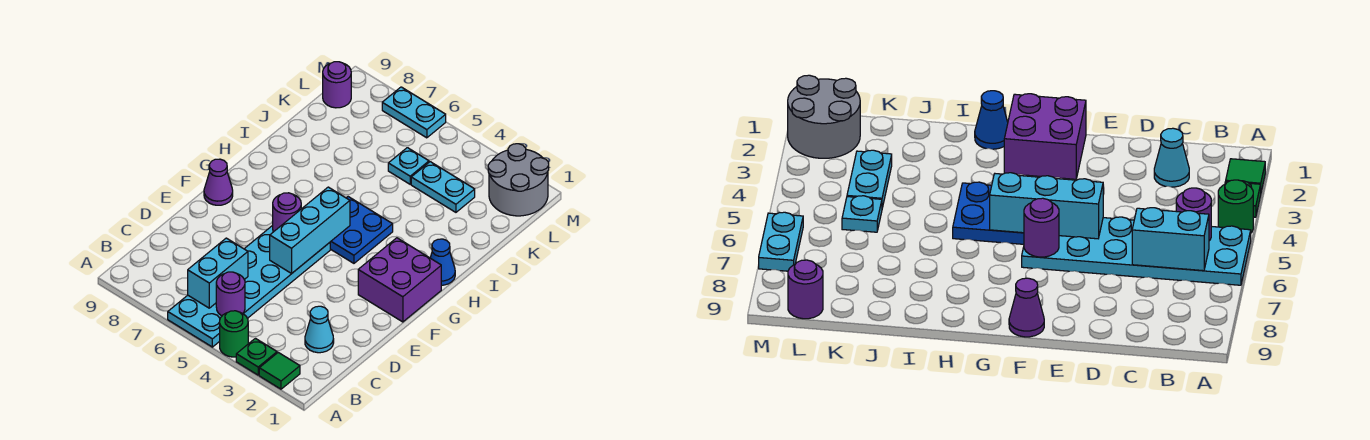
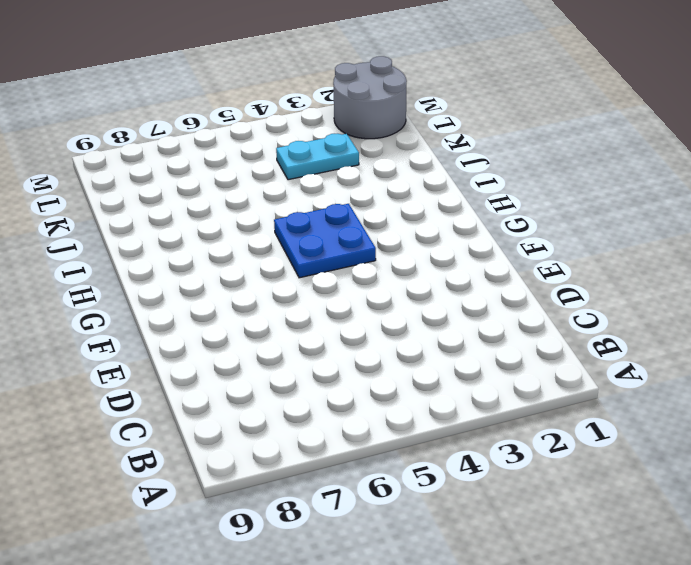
none -> green 1x1 tile [259,353,300,389]
none -> green 1x1 plate [236,338,277,375]
none -> green 1x1 round brick [220,311,248,357]

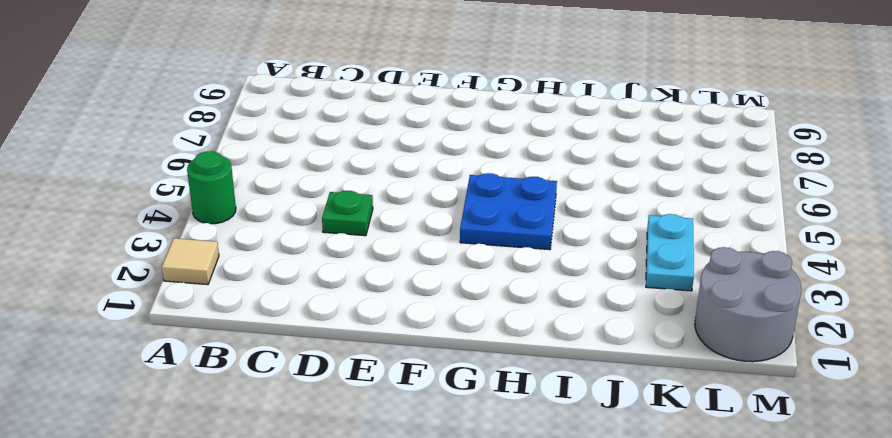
tan 1x1 tile [162,238,219,285] -> green 1x1 tile [259,353,300,389]
green 1x1 plate [322,191,373,236] -> green 1x1 plate moved to [236,338,277,375]
none -> cyan 2x6 plate [168,225,330,347]
none -> cyan 1x1 cone [305,306,334,353]
none -> purple 2x2 brick [358,238,441,322]

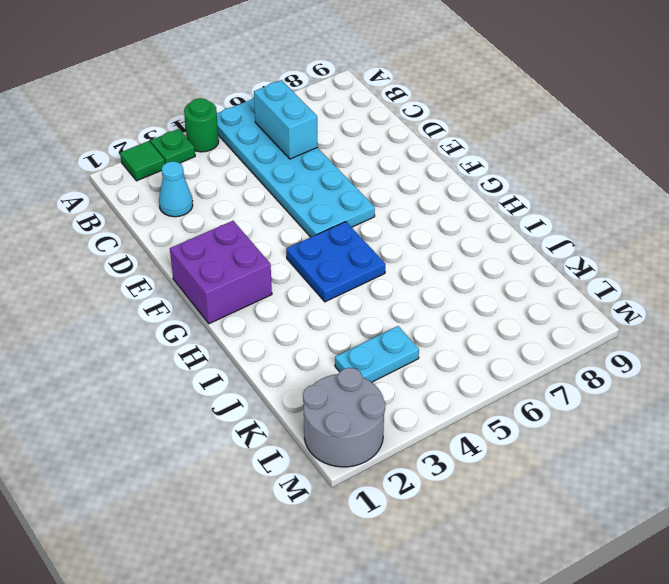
none -> purple 1x1 cone [204,159,233,205]
none -> blue 1x1 cone [430,239,455,285]
none -> cyan 1x1 plate [388,148,429,184]

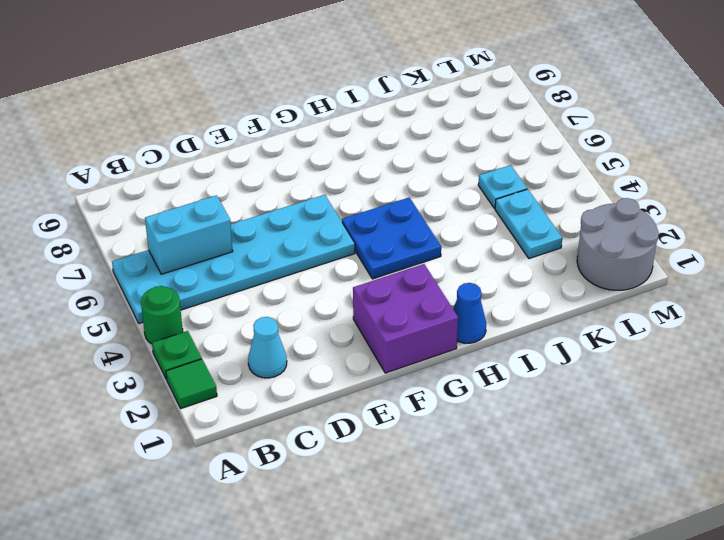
none -> purple 1x1 cone [204,159,233,205]
none -> purple 1x1 round brick [323,62,351,108]
none -> cyan 1x2 plate [382,87,446,138]

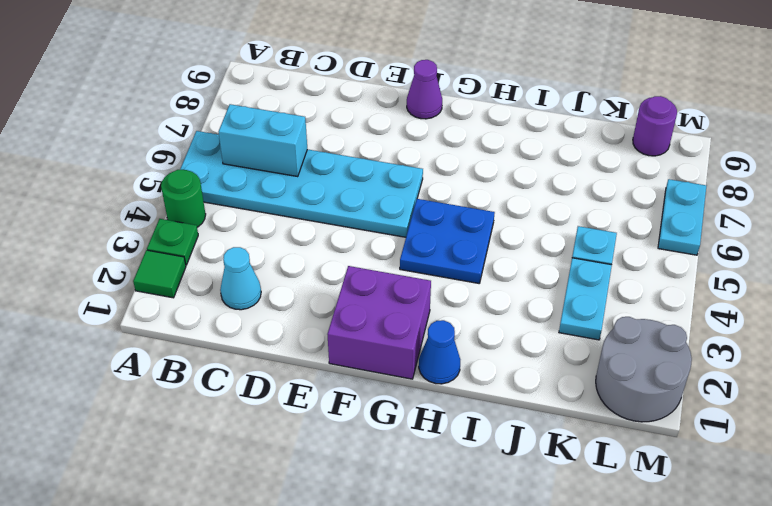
none -> purple 1x1 round brick [216,272,245,316]
none -> cyan 1x3 brick [270,187,350,273]
none -> purple 1x1 round brick [273,193,301,232]

